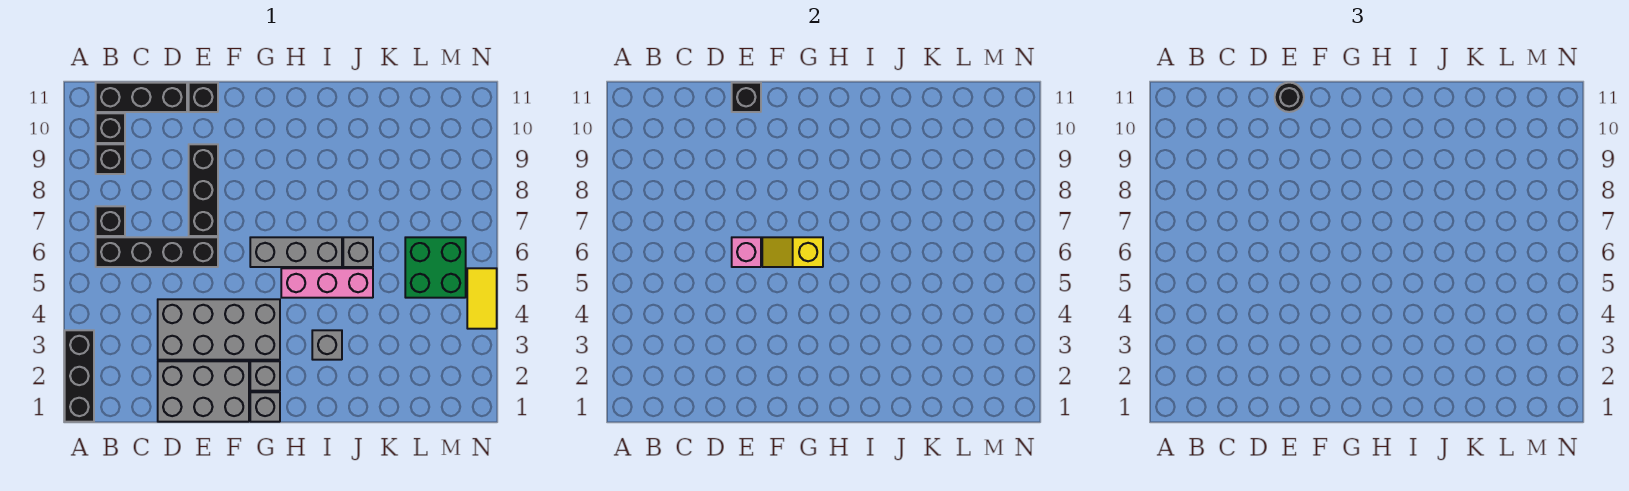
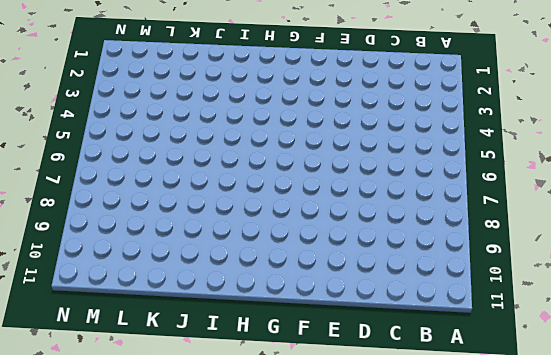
none -> black 1x3 brick [65,330,94,422]
none -> black 1x4 brick [96,237,218,267]
none -> black 1x1 brick [96,206,125,236]

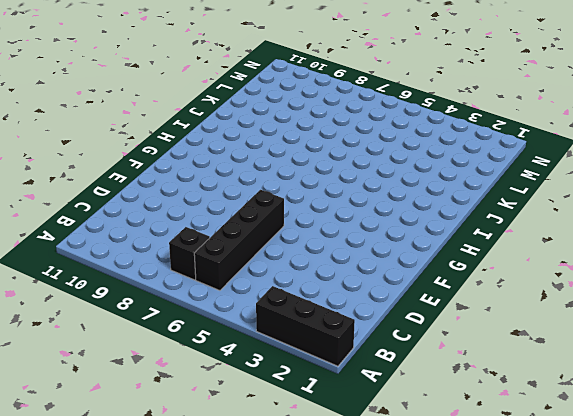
none -> black 1x1 brick [96,144,125,174]
none -> black 1x1 brick [96,113,125,143]
none -> black 1x3 brick [96,83,187,112]

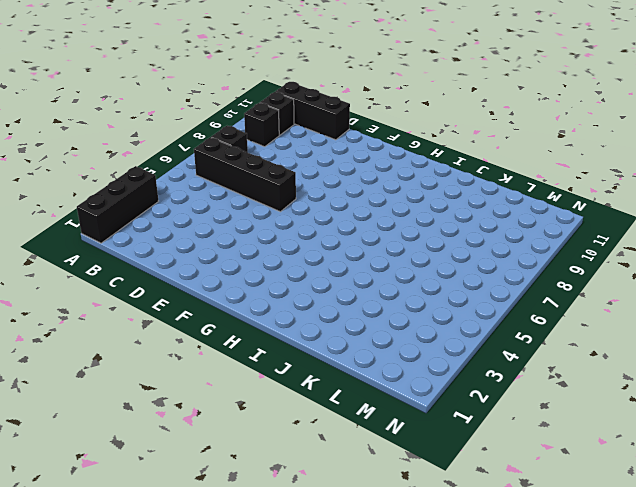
none -> grey 2x3 brick [158,361,249,422]
none -> grey 2x4 brick [158,299,280,360]
none -> black 1x3 brick [189,144,218,236]

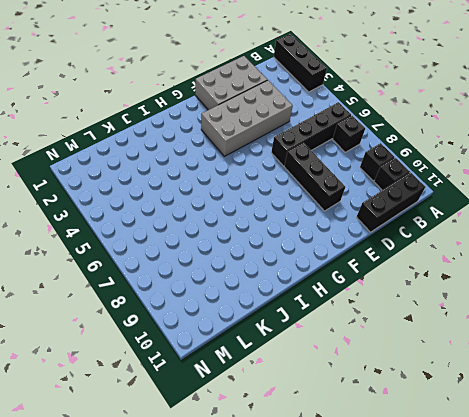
none -> black 1x1 brick [189,83,218,112]
none -> grey 1x1 brick [250,392,280,422]
none -> grey 1x1 brick [250,361,280,391]

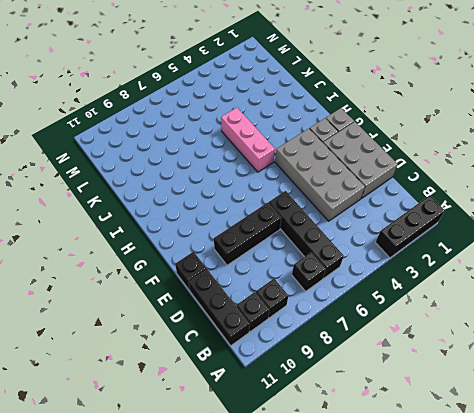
none -> grey 1x3 brick [250,237,342,267]
none -> grey 1x1 brick [312,330,342,360]
none -> grey 1x1 brick [343,237,373,267]

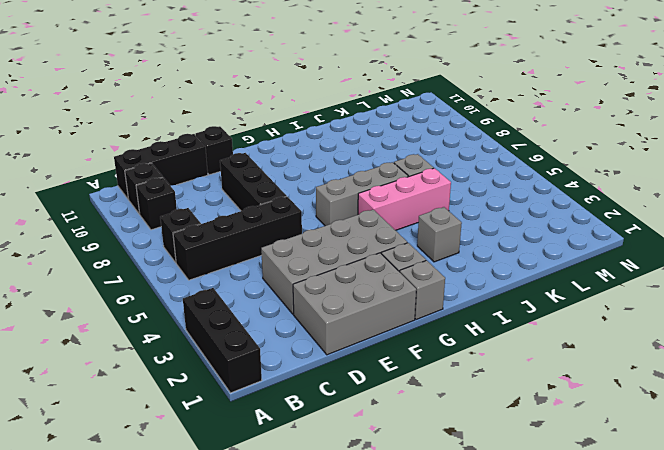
none -> green 2x2 brick [405,237,466,298]
none -> yellow 1x2 tile [467,268,497,329]
none -> pink 1x1 brick [732,237,761,267]

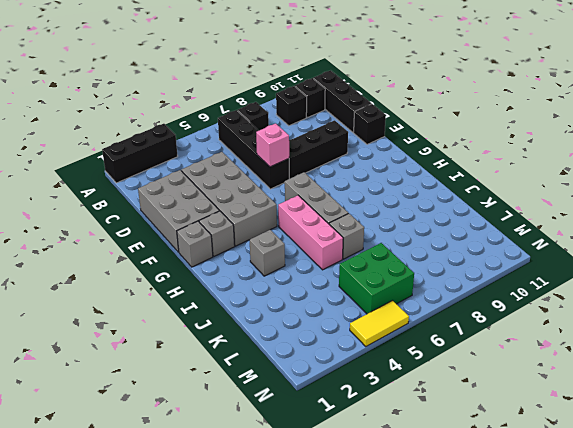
none -> black 1x1 brick [732,83,761,112]
none -> yellow 1x2 slope [762,237,823,267]
none -> black 1x1 round brick [1275,83,1304,112]

